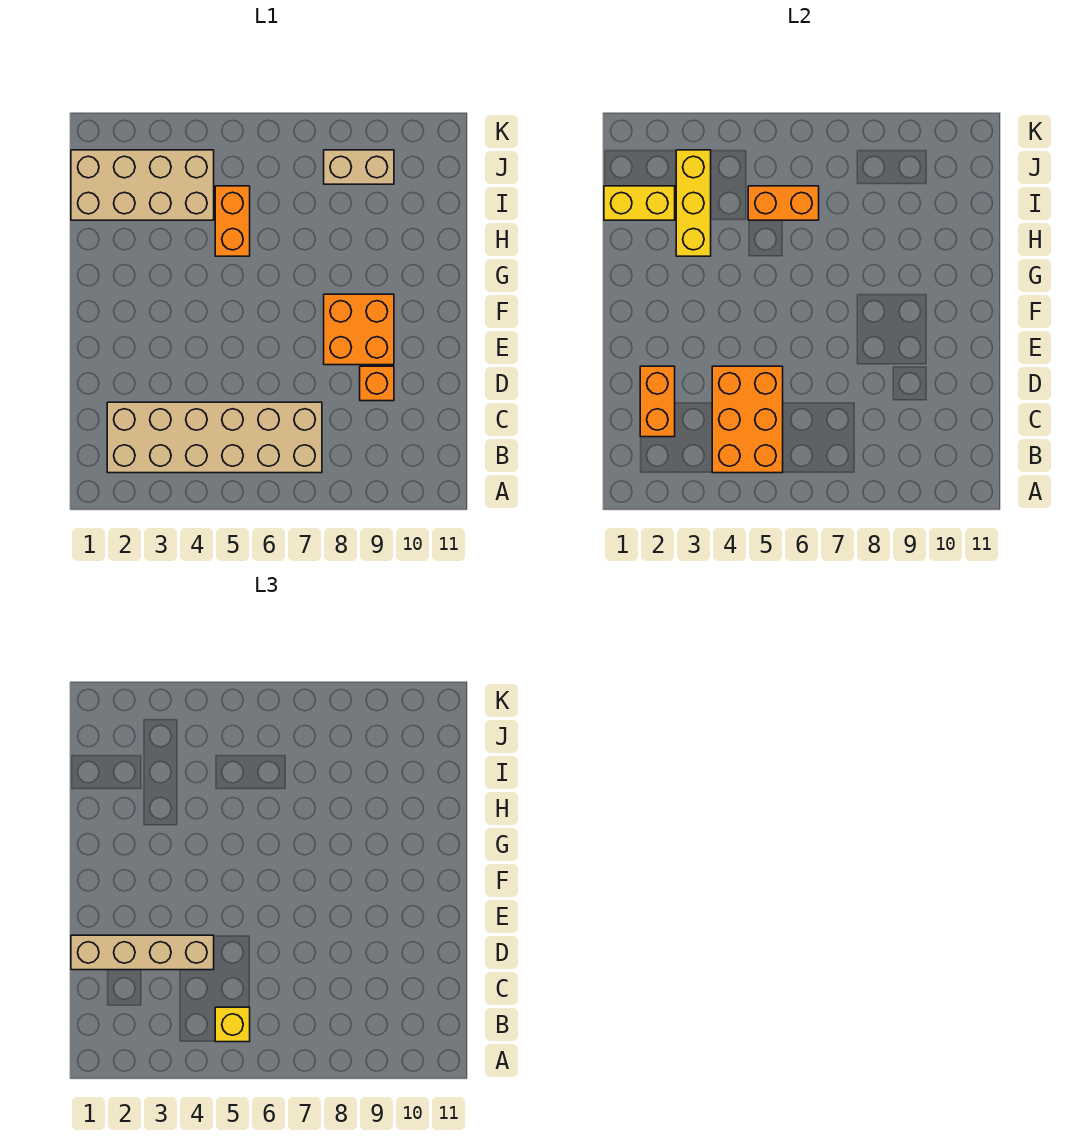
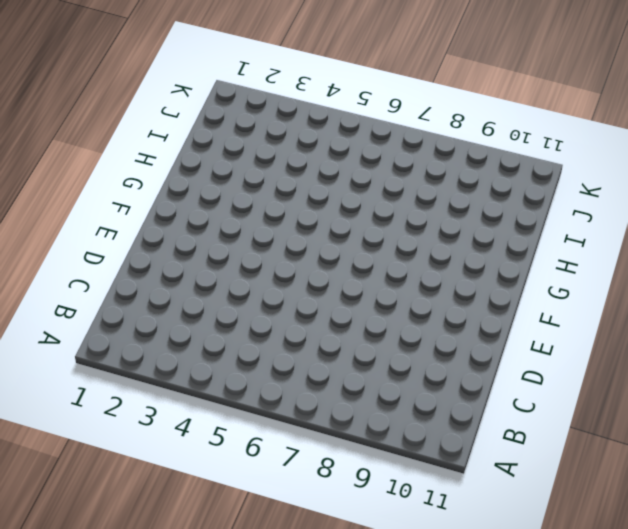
none -> tan 2x6 brick [107,402,322,473]
none -> orange 1x1 brick [360,366,394,401]
none -> orange 2x2 brick [324,294,394,365]

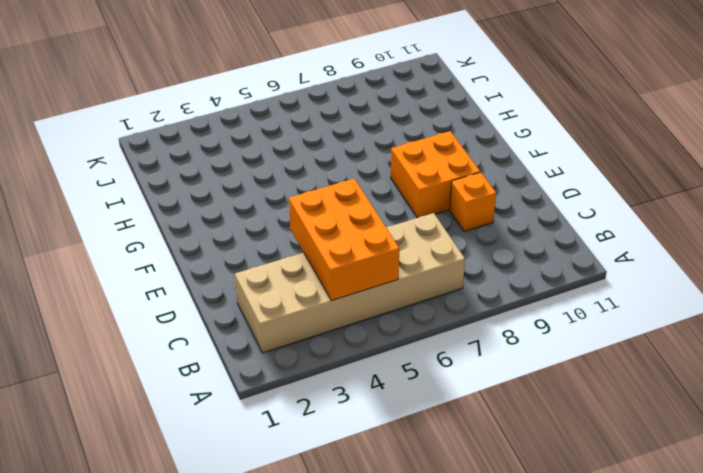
none -> orange 1x2 brick [215,186,250,256]
none -> tan 2x4 brick [71,150,214,220]
none -> tan 1x2 brick [324,150,394,184]

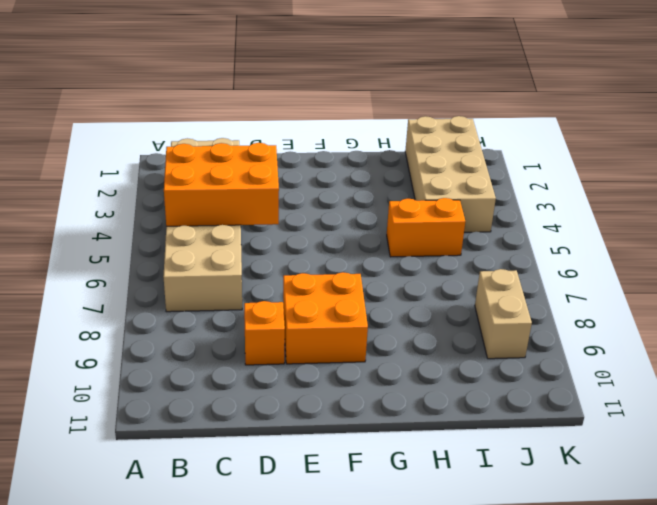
none -> orange 1x2 brick [640,366,675,437]
none -> yellow 1x3 brick [676,150,711,256]
none -> yellow 1x2 brick [604,186,675,220]

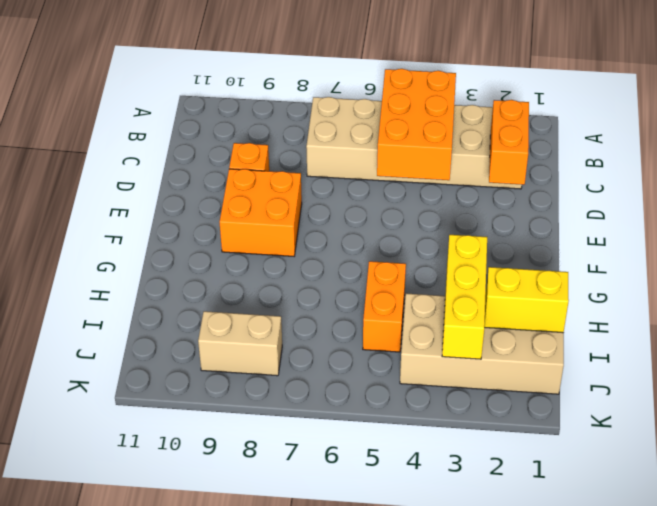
none -> orange 1x2 brick [748,186,819,220]
none -> yellow 1x1 brick [215,1007,250,1042]
none -> tan 1x4 brick [71,935,214,970]

